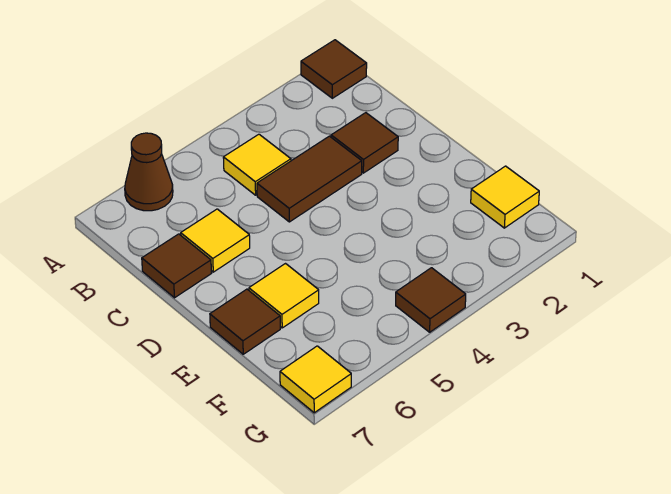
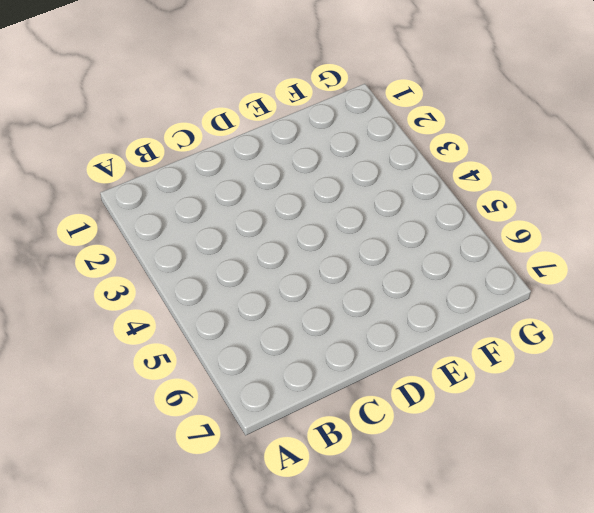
none -> brown 1x1 tile [301,40,367,98]
none -> brown 1x1 cone [125,133,173,211]
none -> yellow 1x1 tile [223,134,291,195]

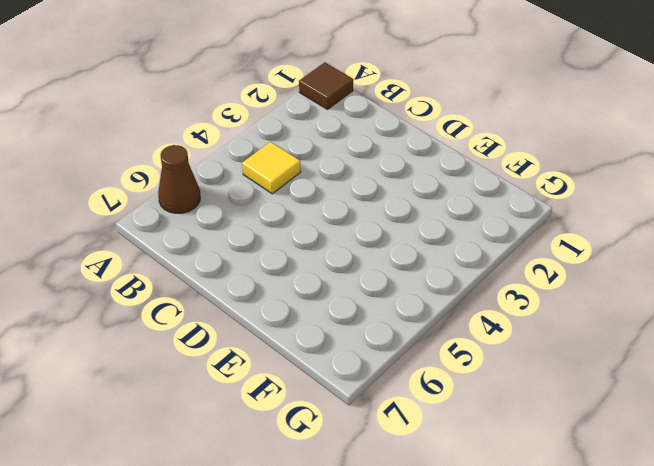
none -> brown 1x1 tile [331,113,398,173]
none -> brown 1x2 tile [257,136,362,222]
none -> yellow 1x1 tile [181,209,250,272]

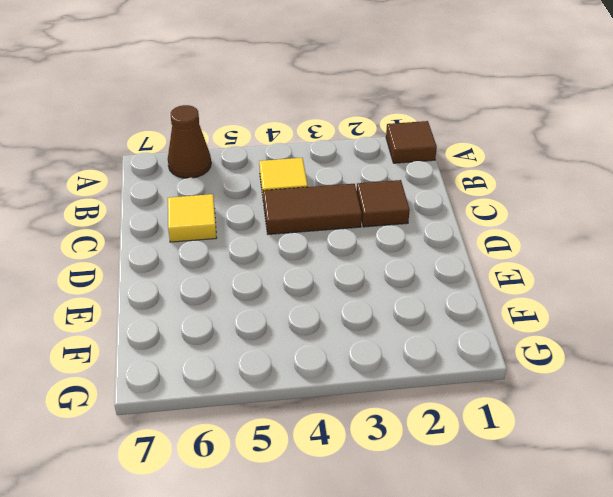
none -> brown 1x1 tile [142,234,211,298]
none -> yellow 1x1 tile [249,264,319,328]
none -> brown 1x1 tile [210,289,280,354]

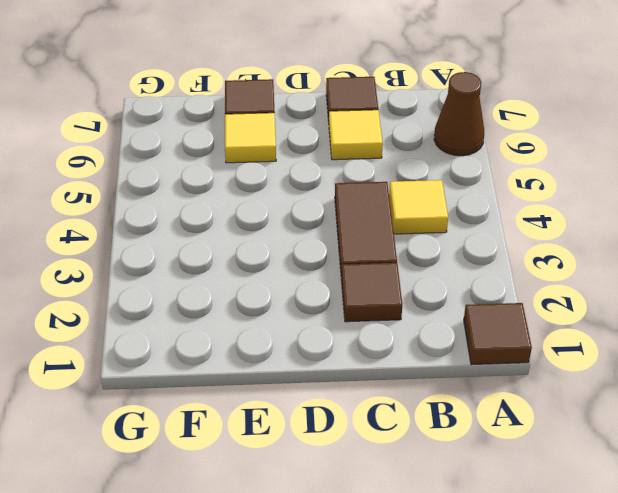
none -> yellow 1x1 tile [471,166,539,228]
none -> brown 1x1 tile [396,268,466,332]
none -> yellow 1x1 tile [280,346,351,413]

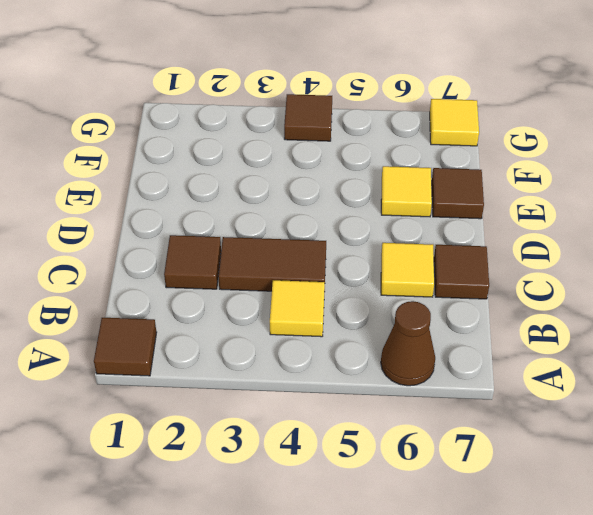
none -> yellow 1x1 tile [471,166,539,228]

